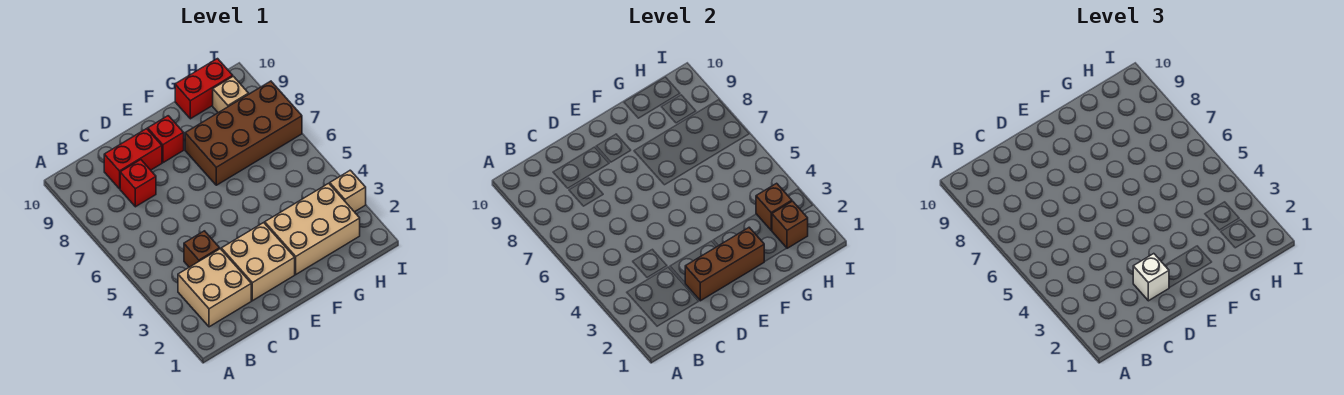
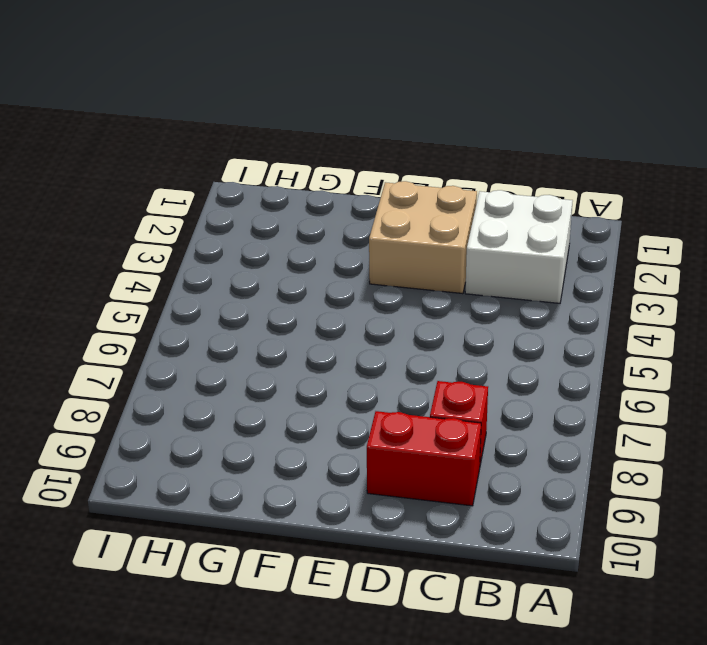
white 2x2 brick [465,190,573,303] -> tan 2x2 brick [178,249,251,327]
none -> brown 1x1 brick [184,231,220,267]
none -> red 1x1 brick [148,116,184,163]
none -> tan 2x3 brick [265,183,360,274]

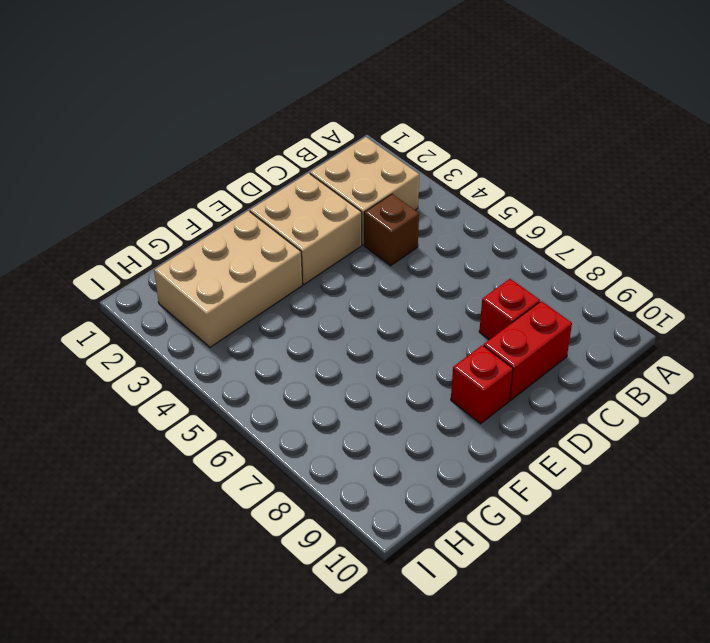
none -> brown 2x4 brick [185,81,302,185]
none -> red 1x2 brick [175,59,233,119]
none -> tan 1x1 brick [213,76,249,113]

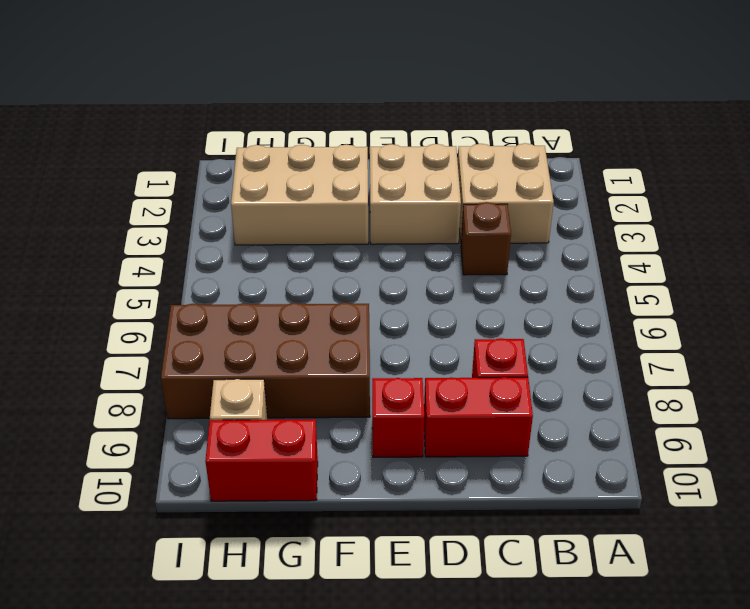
none -> tan 1x1 brick [330,170,366,212]
none -> brown 1x3 brick [685,227,764,301]
none -> brown 1x1 brick [772,201,808,248]

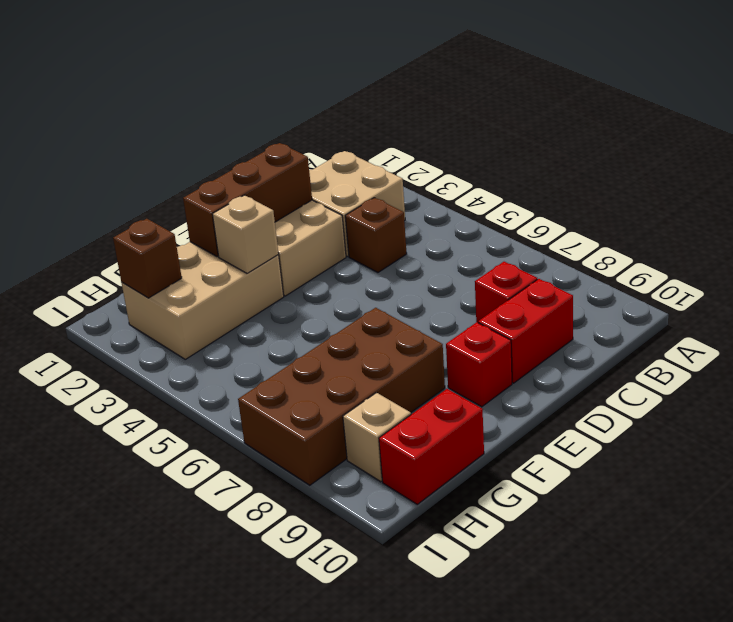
tan 1x1 brick [212,195,279,273] -> tan 1x1 brick moved to [330,170,366,212]
none -> brown 1x1 brick [756,183,792,230]
none -> white 1x1 brick [1133,254,1169,301]

